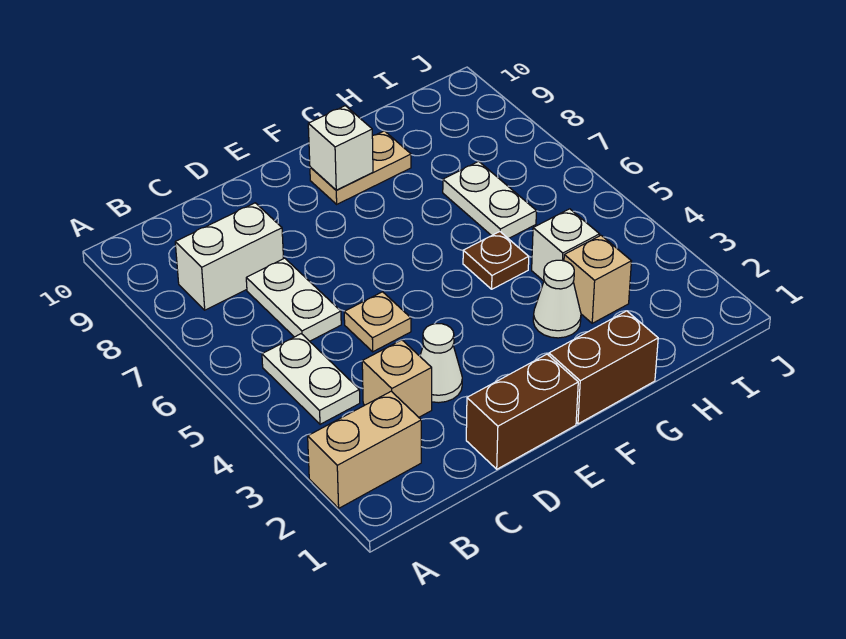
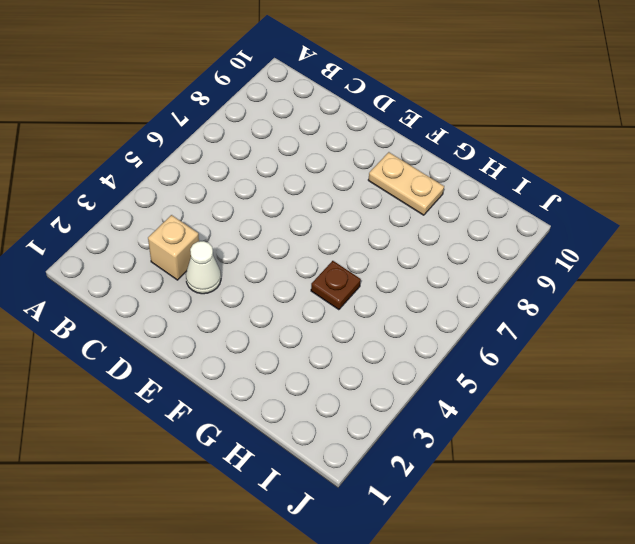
none -> tan 1x2 brick [308,391,421,508]
none -> white 1x2 plate [262,334,360,424]
none -> white 1x2 brick [175,203,284,310]

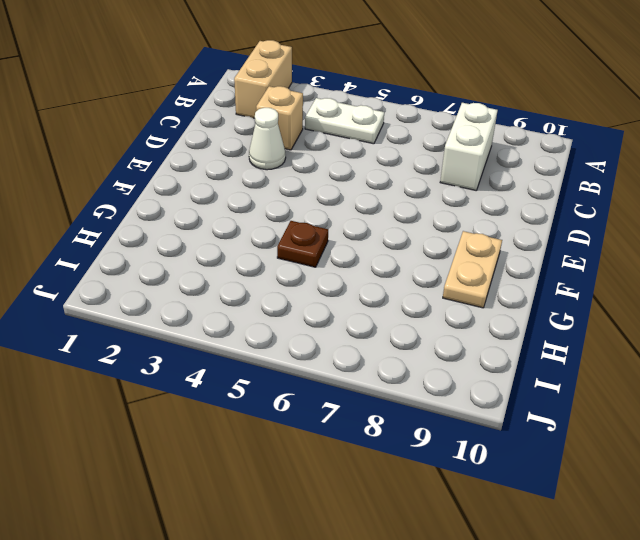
none -> white 1x2 plate [246,258,341,341]
none -> brown 1x2 brick [466,354,578,469]
none -> tan 1x1 plate [344,292,411,352]

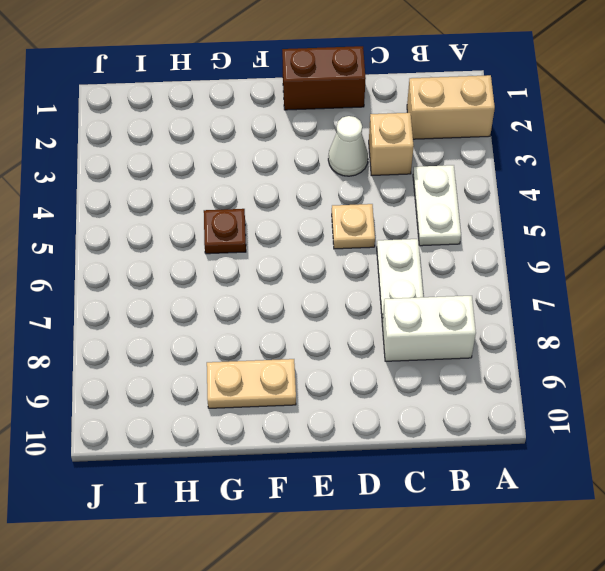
none -> brown 1x2 brick [549,311,658,424]
none -> white 1x1 cone [533,260,581,338]
none -> tan 1x1 brick [564,235,631,323]

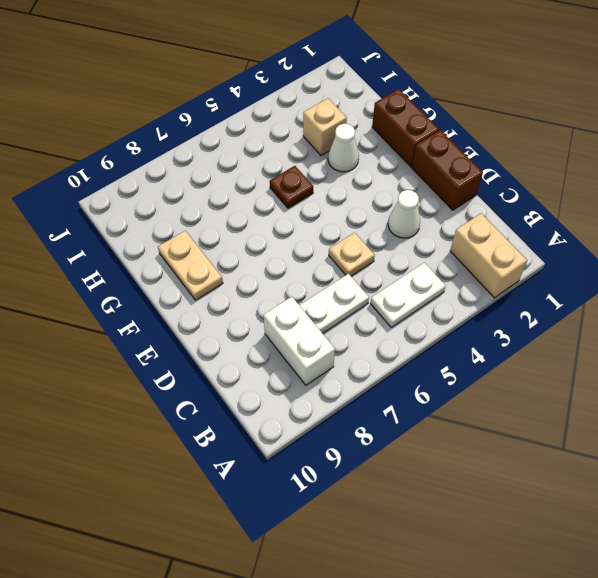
none -> tan 1x1 brick [362,340,432,417]
none -> white 1x1 brick [532,209,600,281]
none -> white 1x2 plate [443,161,536,239]

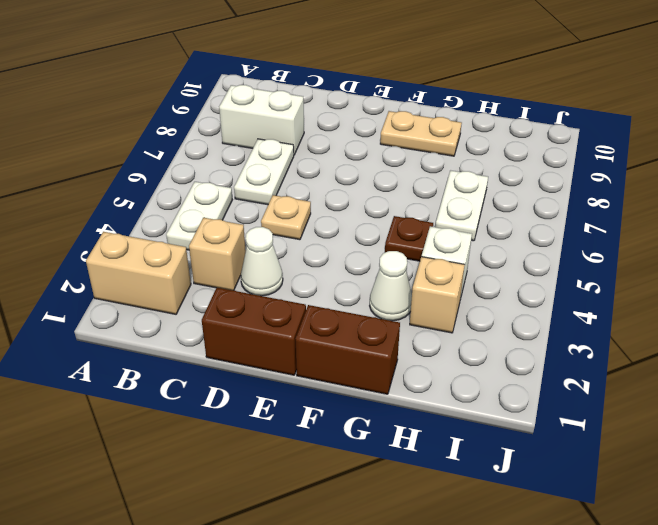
none -> white 1x1 brick [308,106,373,190]

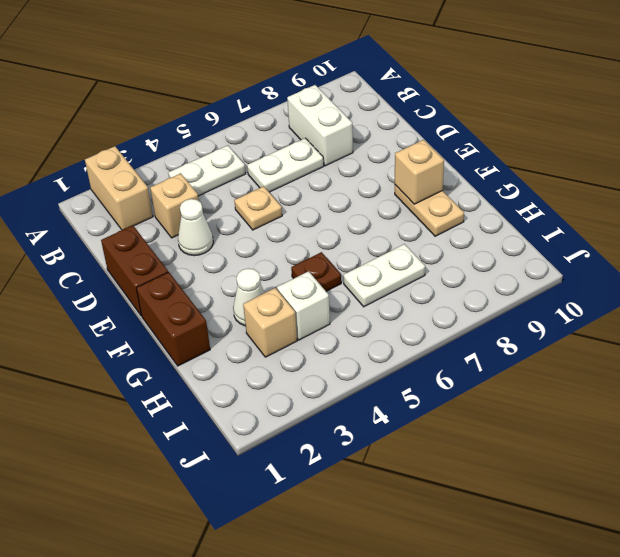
tan 1x1 brick [395,140,444,204] -> white 1x1 brick [308,106,373,190]

